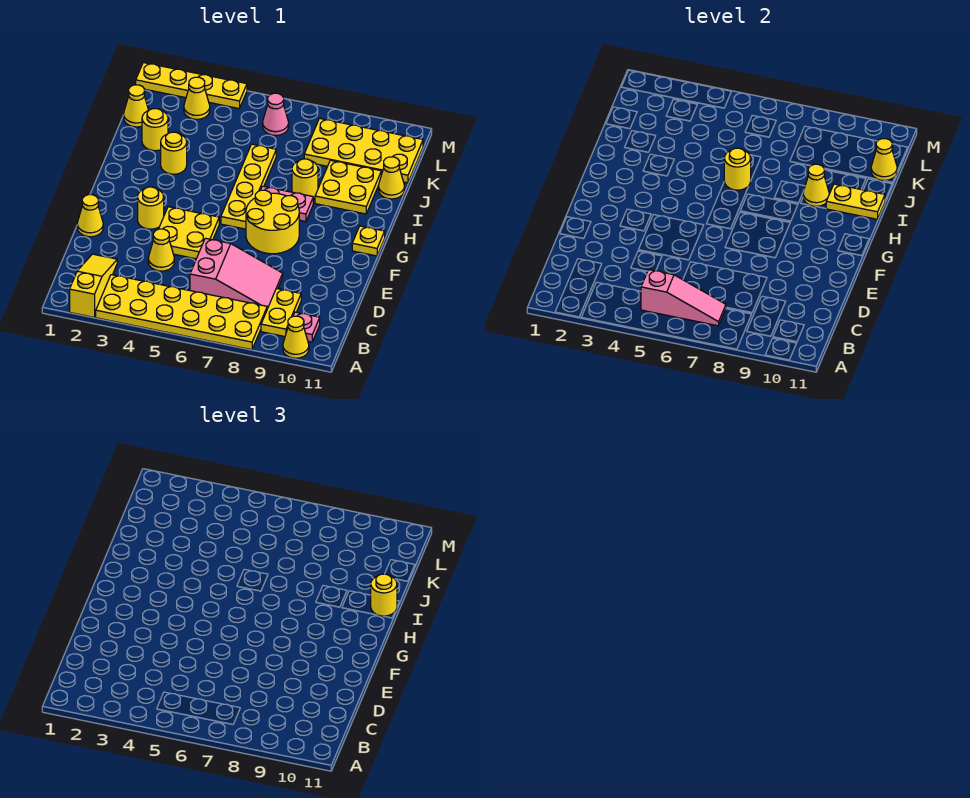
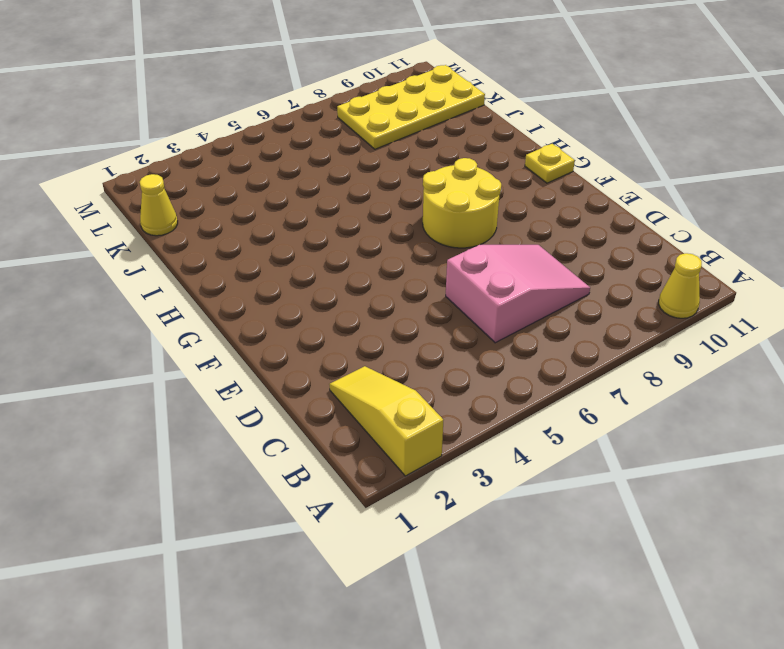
none -> yellow 2x6 plate [96,275,267,350]
none -> yellow 1x2 plate [261,288,301,337]
none -> pink 1x1 plate [293,312,320,342]
none -> yellow 1x1 cone [148,229,174,271]

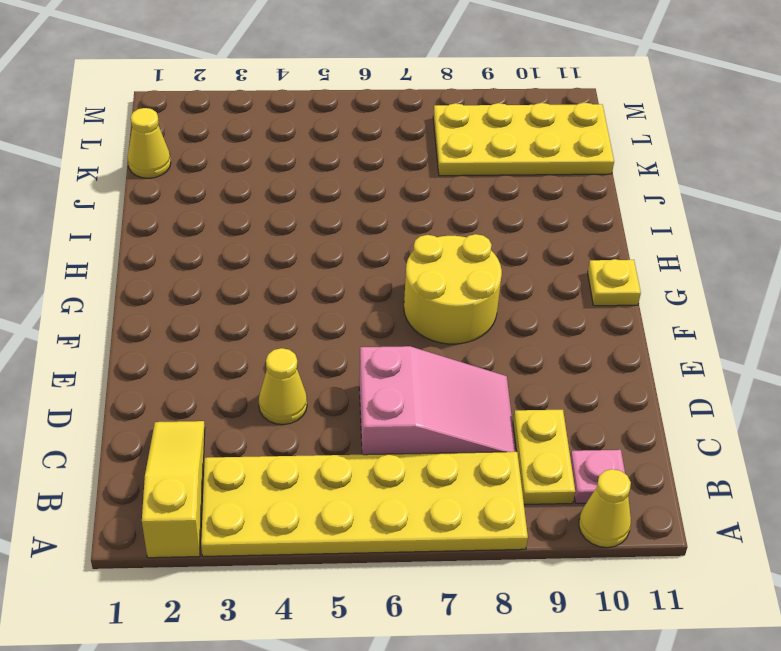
none -> yellow 1x1 cone [77,195,103,237]
none -> yellow 2x2 plate [159,207,219,259]
none -> yellow 1x1 round brick [138,187,164,229]
none -> yellow 1x4 plate [221,144,276,229]

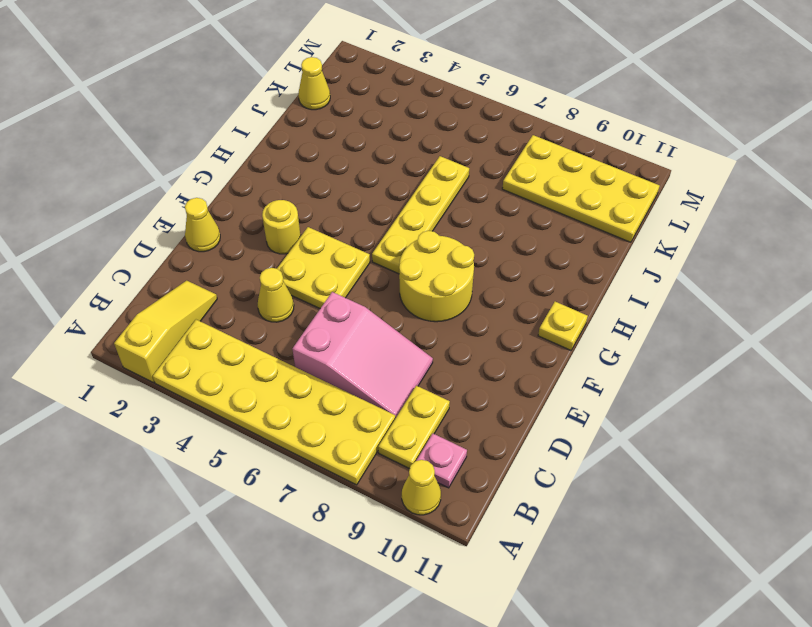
none -> pink 1x2 plate [261,186,313,222]
none -> yellow 1x1 round brick [161,132,187,174]
none -> yellow 1x1 round brick [292,159,318,199]
none -> yellow 2x2 plate [315,160,381,214]

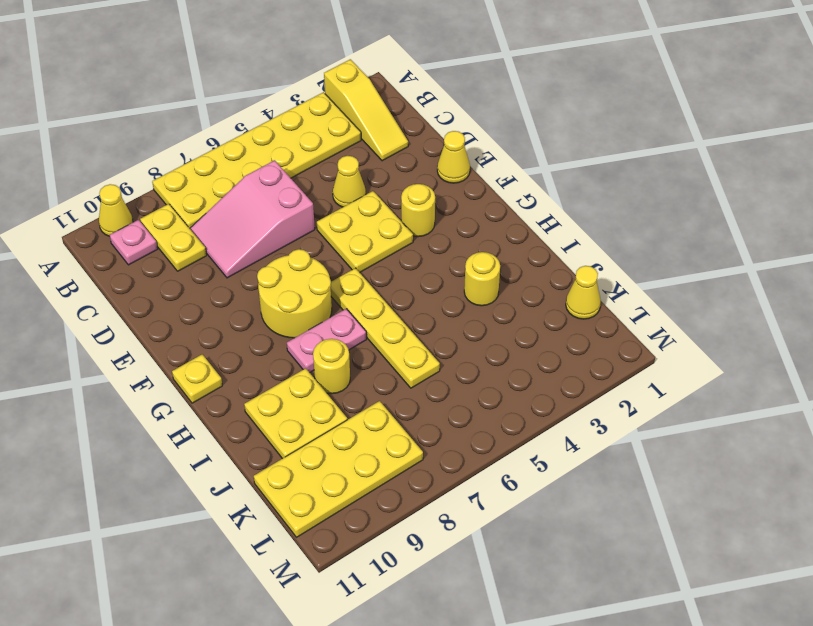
none -> yellow 1x1 round brick [142,109,168,151]
none -> yellow 1x1 cone [379,157,405,199]
none -> yellow 1x1 cone [184,77,210,119]
none -> pink 1x1 cone [263,93,289,135]

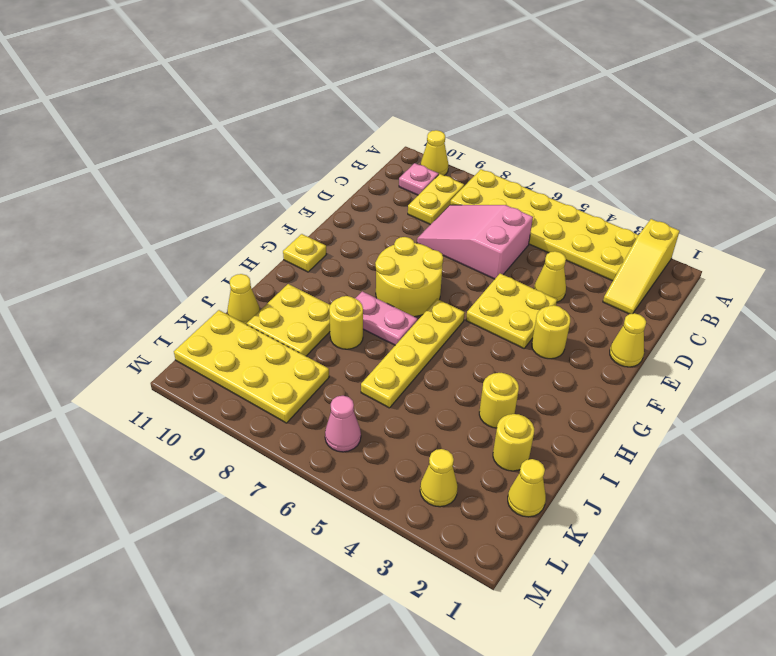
none -> yellow 1x4 plate [136,63,247,108]
none -> pink 1x3 slope [641,270,726,326]
none -> yellow 1x1 round brick [724,148,751,190]
none -> yellow 1x1 cone [803,164,829,206]

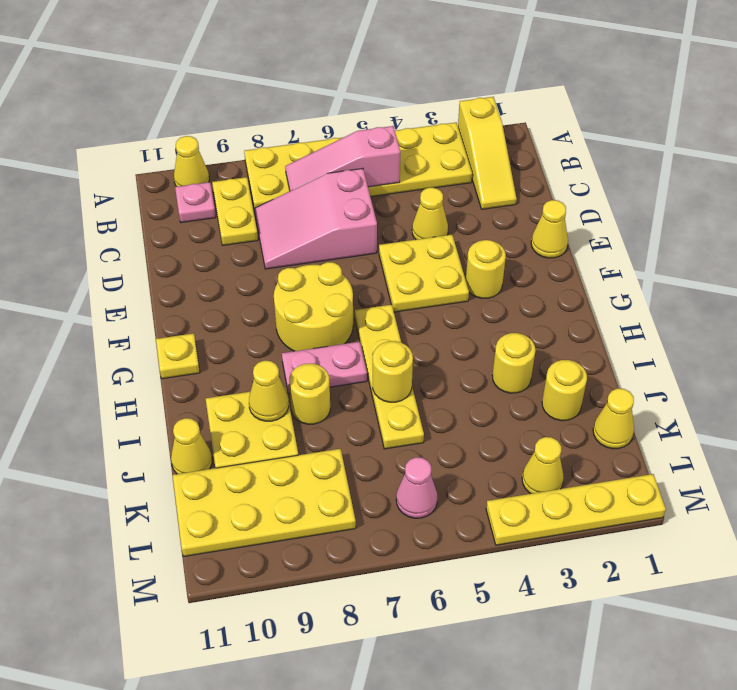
none -> yellow 1x2 plate [826,184,885,219]
none -> yellow 1x1 cone [871,139,897,181]
none -> yellow 1x1 round brick [371,574,397,616]

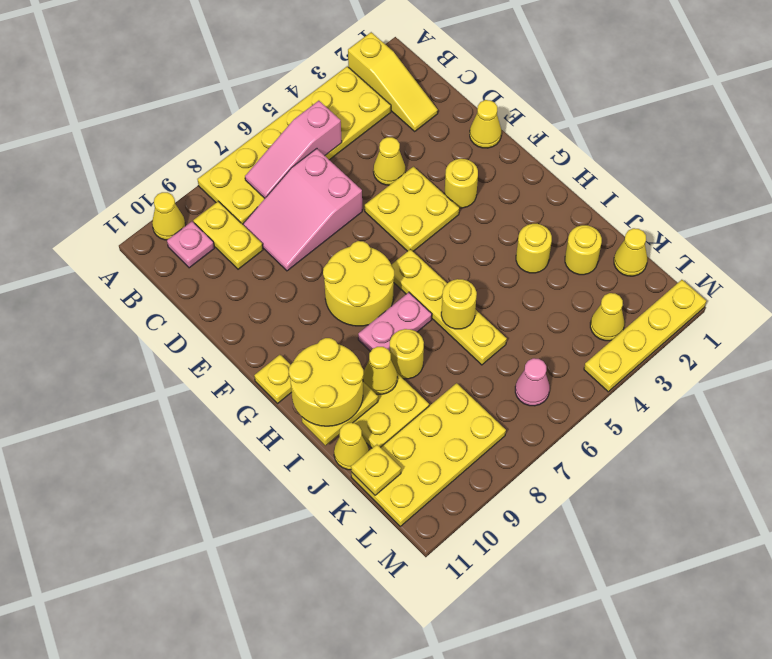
yellow 2x2 round brick [289,338,364,426] -> yellow 1x1 round brick [371,574,397,616]
yellow 1x1 plate [351,445,401,495] -> yellow 1x1 cone [871,139,897,181]

